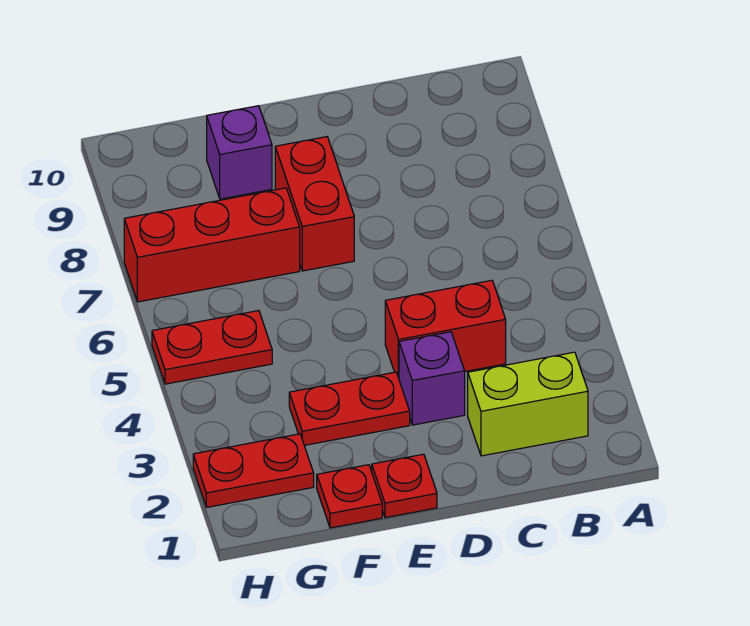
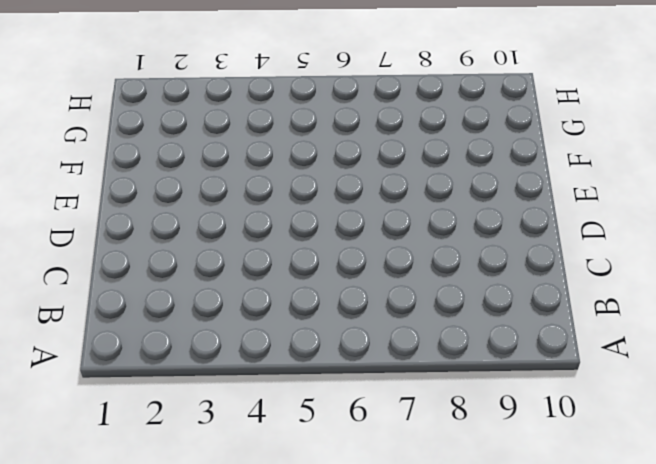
none -> lime 1x2 brick [468,352,588,456]
none -> red 1x2 brick [385,280,506,378]

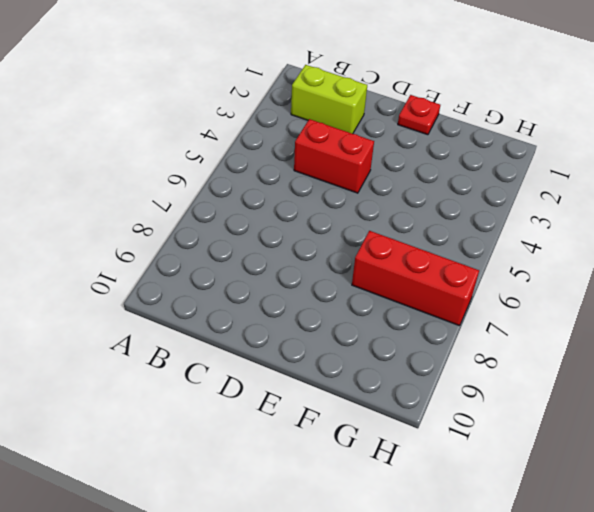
none -> purple 1x1 brick [399,332,465,425]
none -> red 1x2 plate [289,372,410,445]

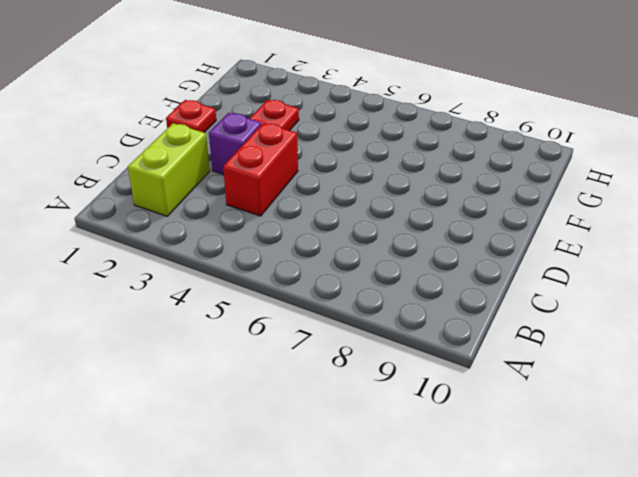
none -> red 1x2 brick [275,137,354,271]
none -> red 1x1 plate [317,465,382,528]

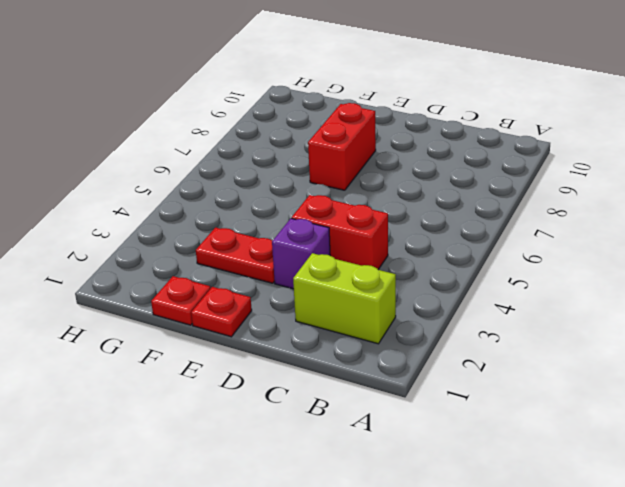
none -> red 1x3 brick [124,188,300,302]
none -> purple 1x1 brick [207,106,272,199]

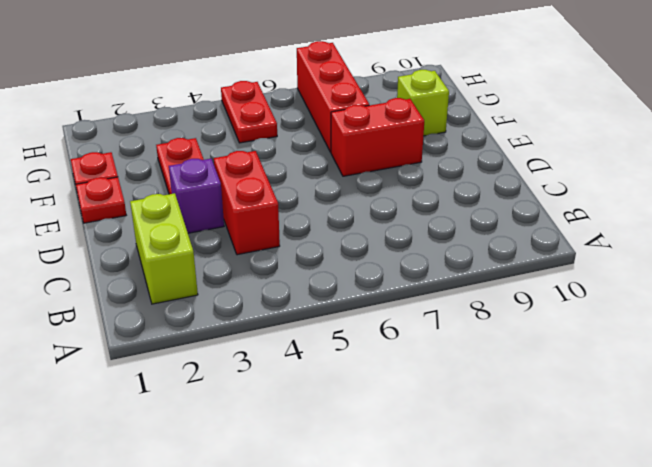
lime 1x1 brick [397,70,449,136] -> purple 1x1 brick [207,106,272,199]
none -> red 1x2 plate [193,434,314,507]

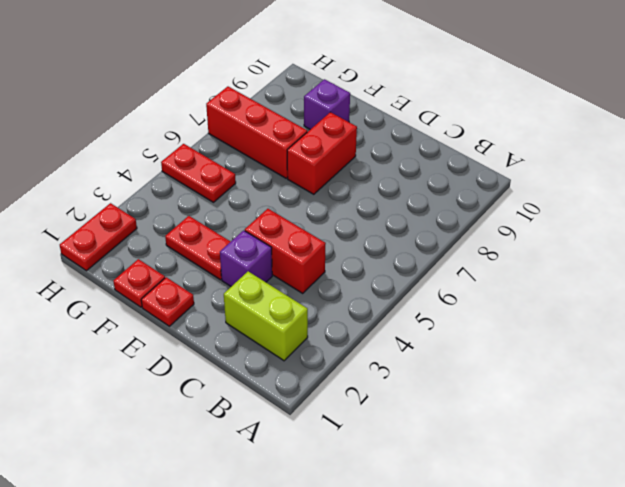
red 1x2 plate [60,203,137,271] -> red 1x2 plate turned to [193,434,314,507]

